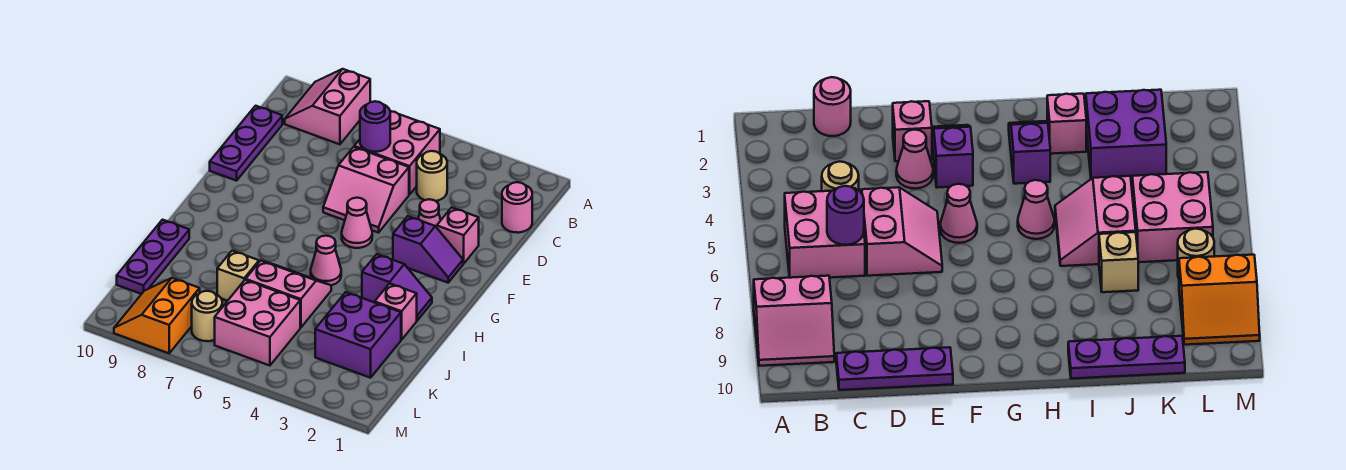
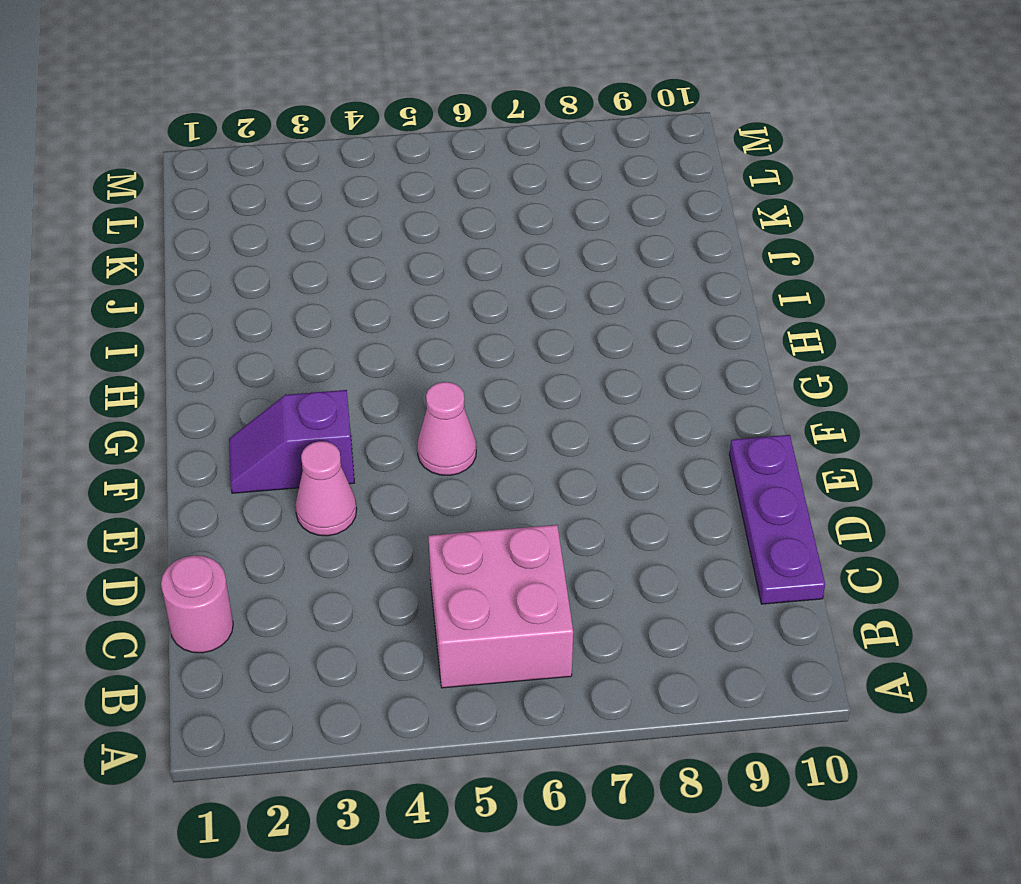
none -> pink 2x2 slope [285,69,370,144]
none -> tan 1x1 round brick [417,151,447,201]
none -> pink 2x2 slope [323,147,409,233]

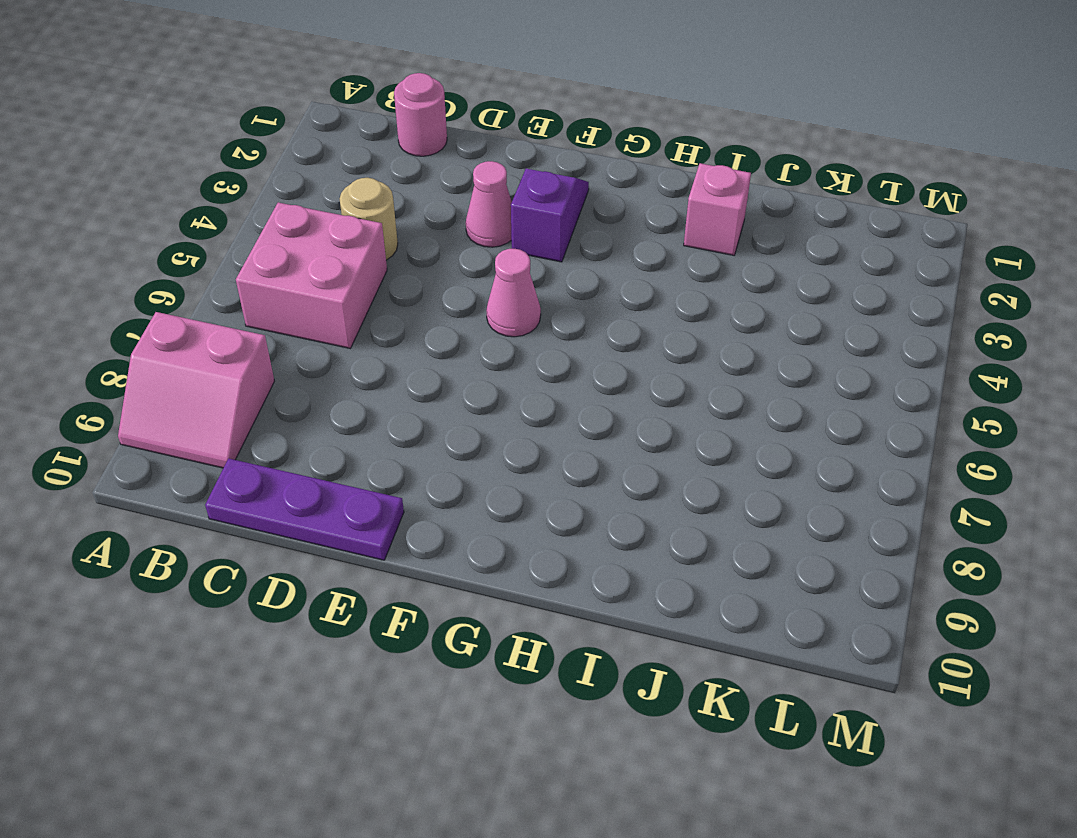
none -> pink 2x2 slope [323,147,409,233]
none -> pink 1x1 brick [437,208,479,264]
none -> purple 1x2 slope [362,254,432,321]

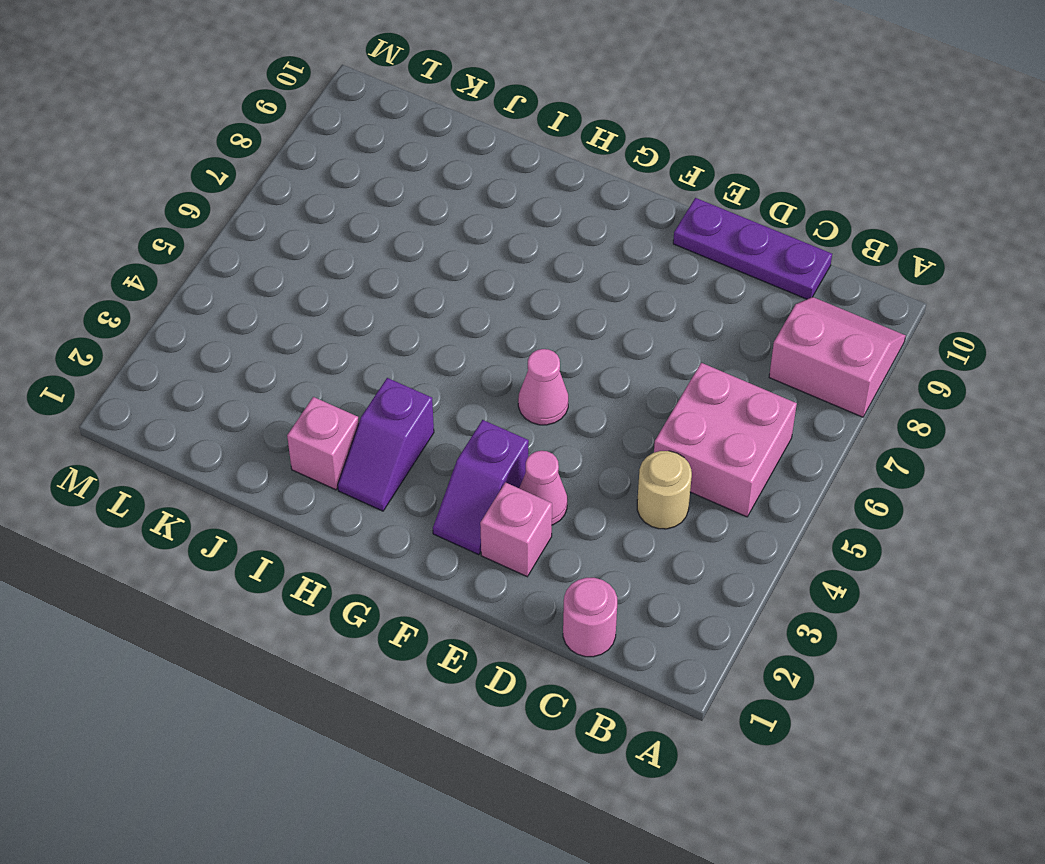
none -> pink 2x2 slope [323,147,409,233]
none -> pink 1x1 cone [311,236,341,285]
none -> pink 2x2 slope [246,261,331,328]

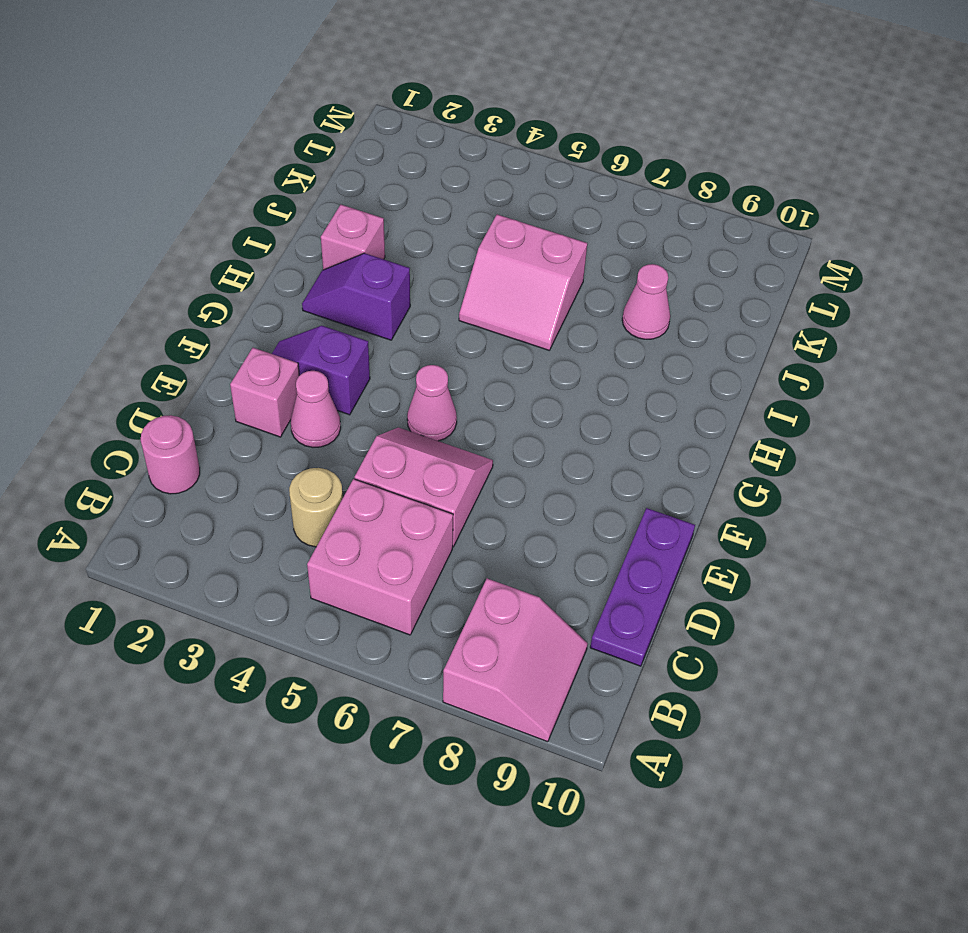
pink 1x1 cone [622,264,670,339] -> pink 1x1 cone moved to [311,236,341,285]
none -> purple 1x3 plate [117,220,189,294]
none -> purple 2x2 brick [315,292,401,378]
none -> tan 1x1 brick [217,251,259,301]

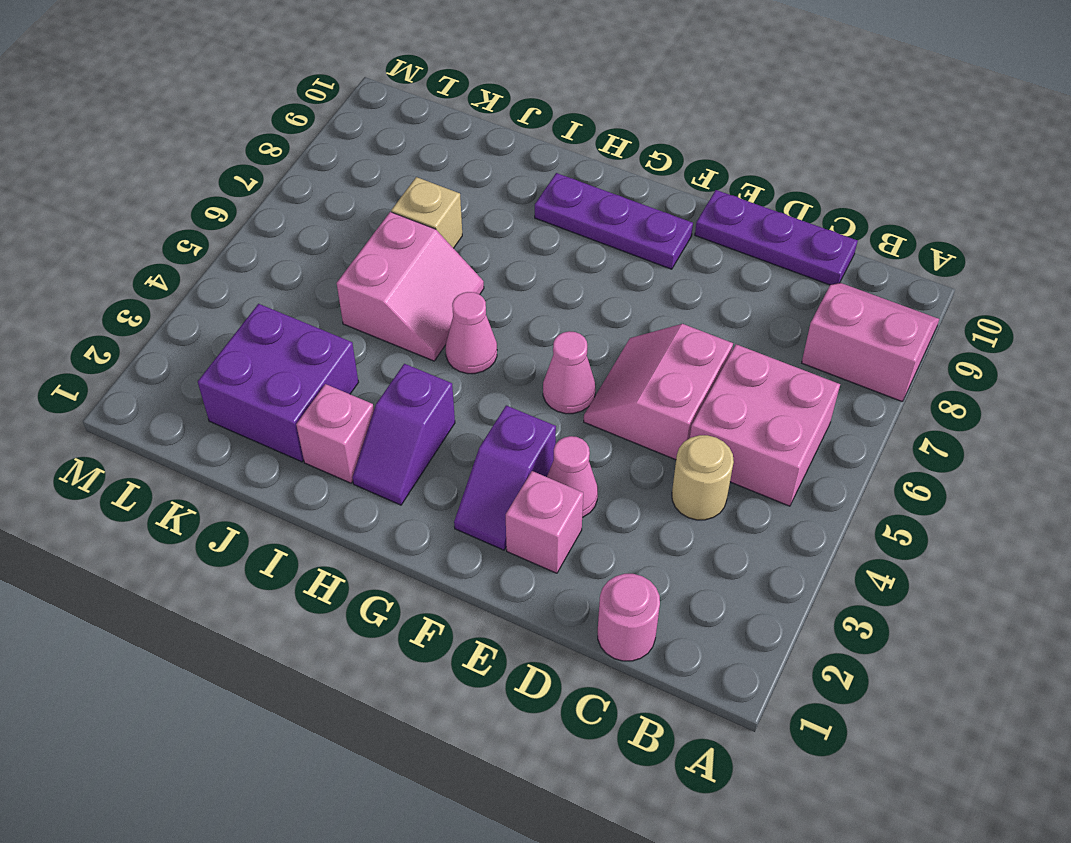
purple 1x3 plate [535,173,693,269] -> purple 1x3 plate moved to [117,220,189,294]
none -> pink 2x2 brick [215,280,300,366]
none -> tan 1x1 round brick [192,291,222,341]
none -> orange 2x2 slope [114,278,200,353]

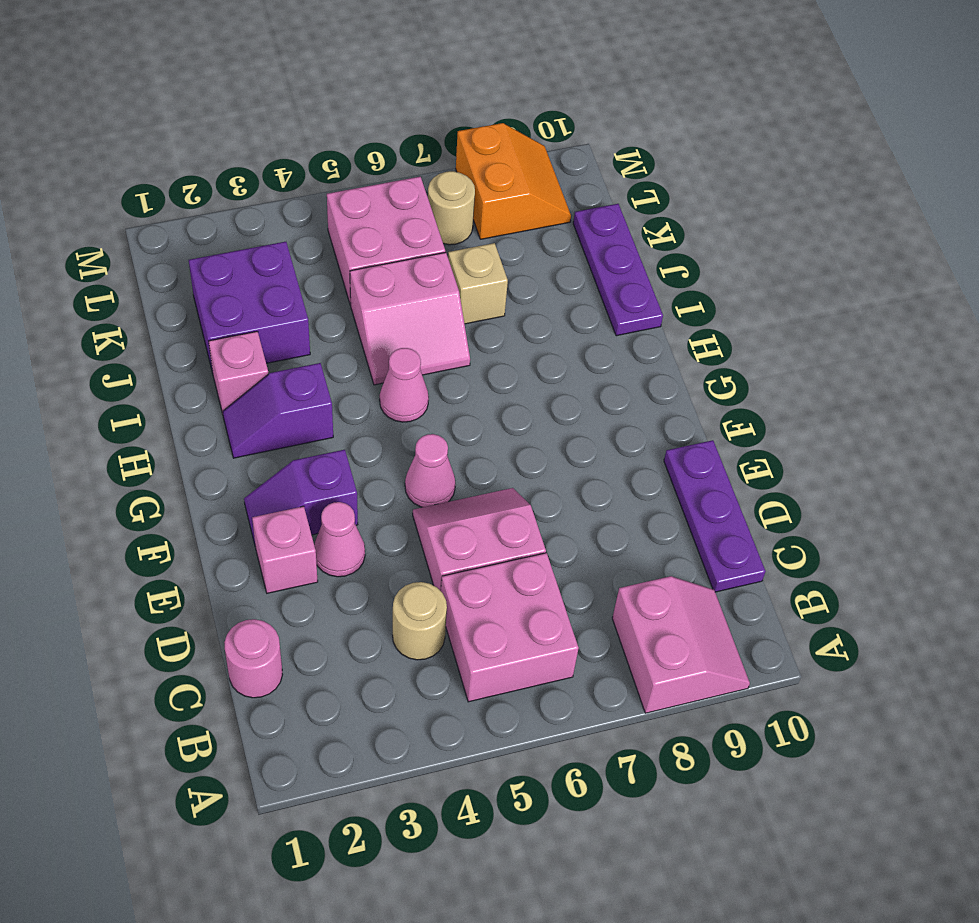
none -> purple 1x1 round brick [360,101,390,152]

